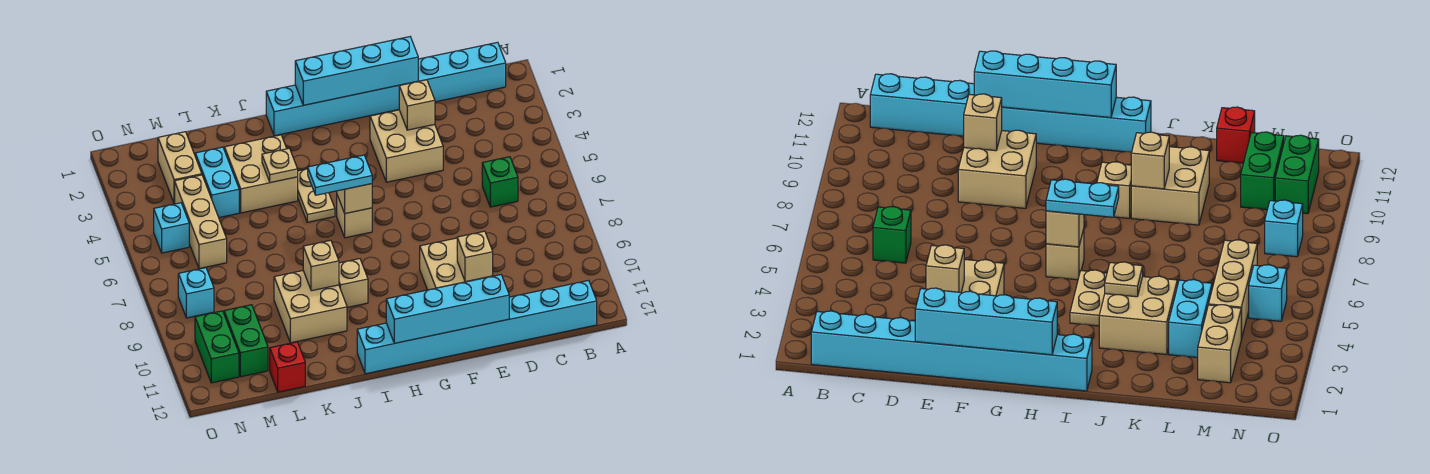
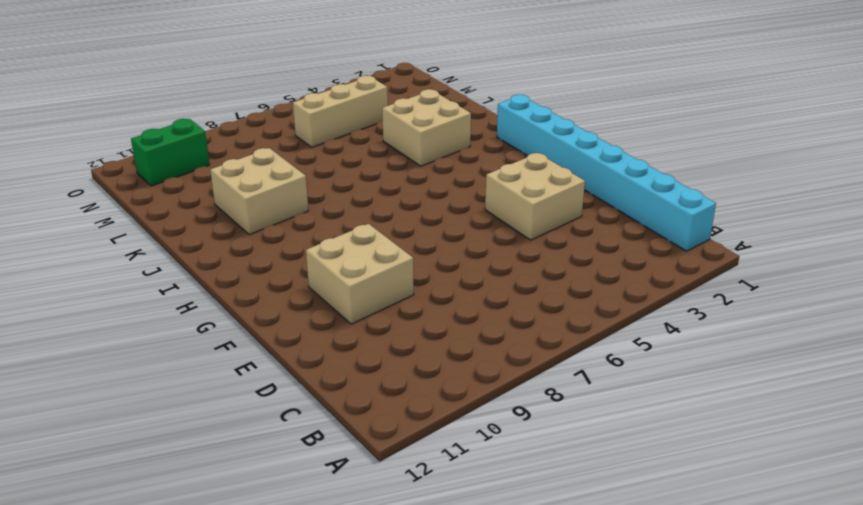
none -> cyan 1x8 brick [357,280,597,374]
none -> green 1x1 brick [482,157,518,207]
none -> tan 1x1 brick [337,195,372,238]

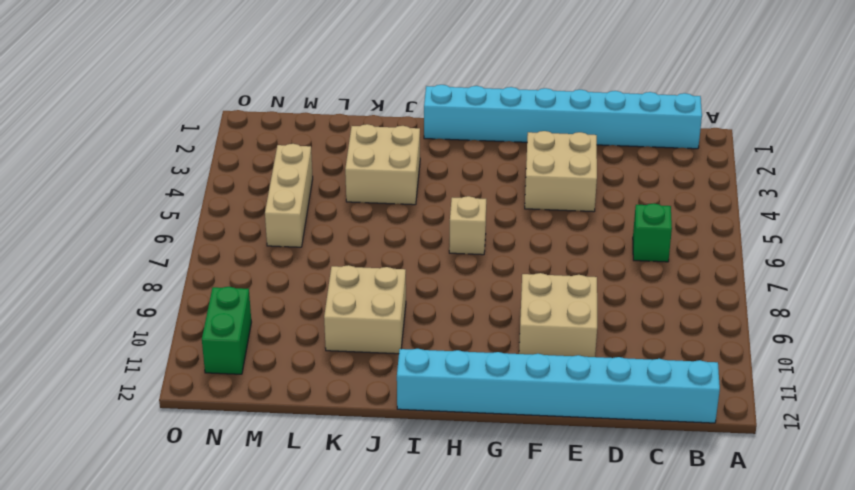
none -> tan 1x2 plate [298,169,335,222]
none -> tan 1x1 brick [339,259,368,307]
none -> cyan 1x2 brick [195,147,239,218]

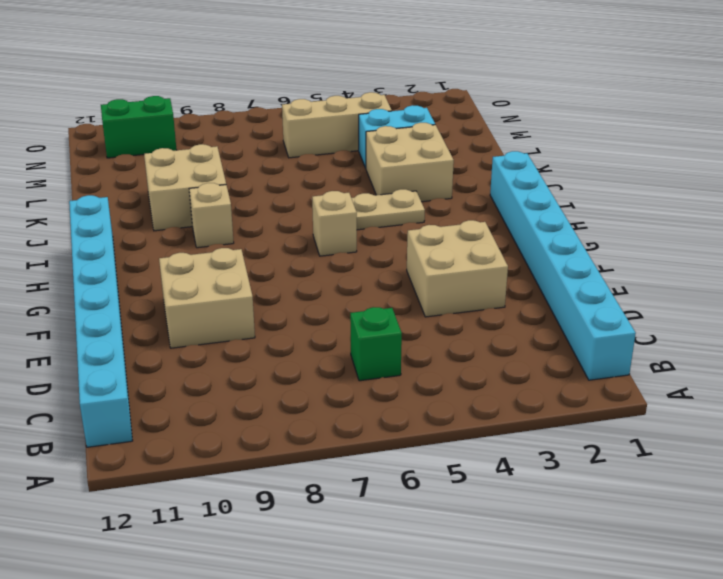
none -> red 1x1 brick [270,342,305,392]
none -> tan 1x2 brick [158,132,202,204]
none -> green 1x2 brick [224,305,268,377]

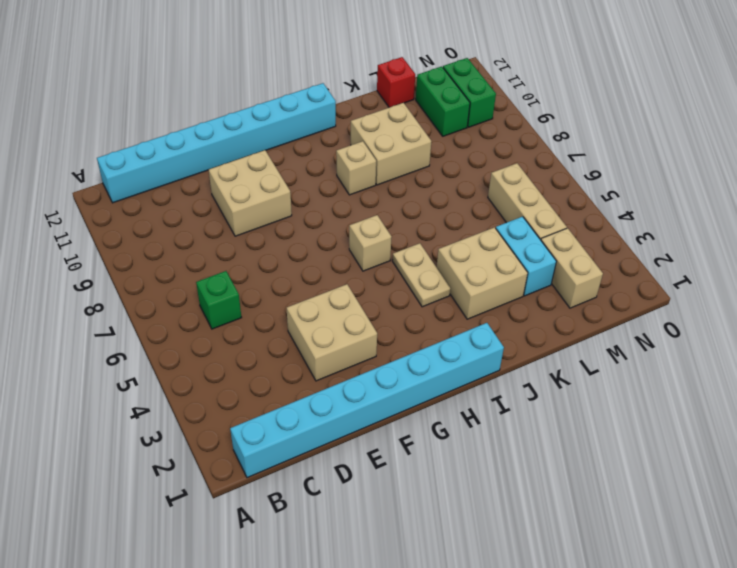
none -> cyan 1x1 brick [154,203,189,253]
none -> cyan 1x1 brick [178,268,214,318]
none -> cyan 1x4 brick [295,37,418,105]

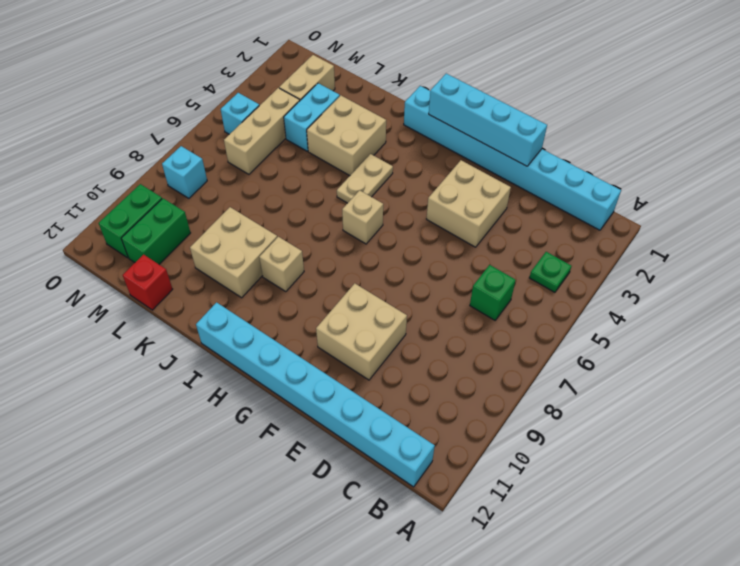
green 1x1 plate [529,252,571,292] -> none
none -> tan 1x1 brick [399,80,435,130]
none -> tan 1x1 brick [457,231,493,282]
none -> cyan 1x4 brick [386,275,509,343]

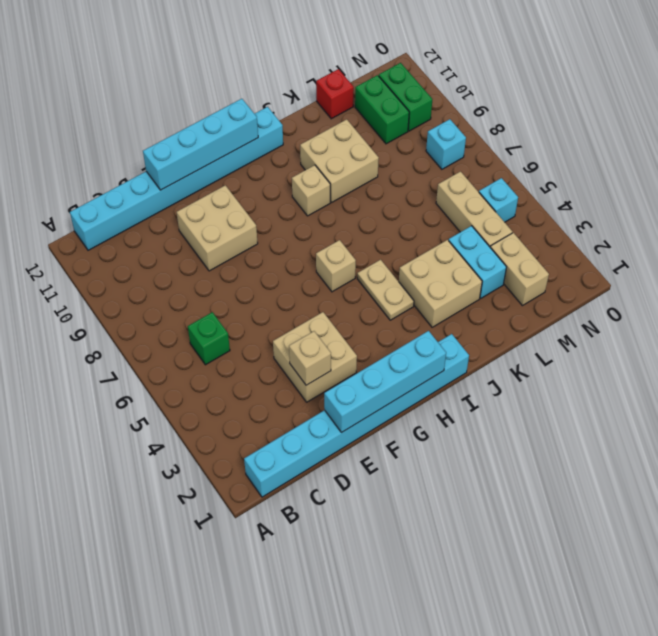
none -> tan 1x1 brick [457,231,493,282]
none -> tan 1x1 brick [337,184,372,213]
none -> tan 1x1 plate [262,148,298,183]

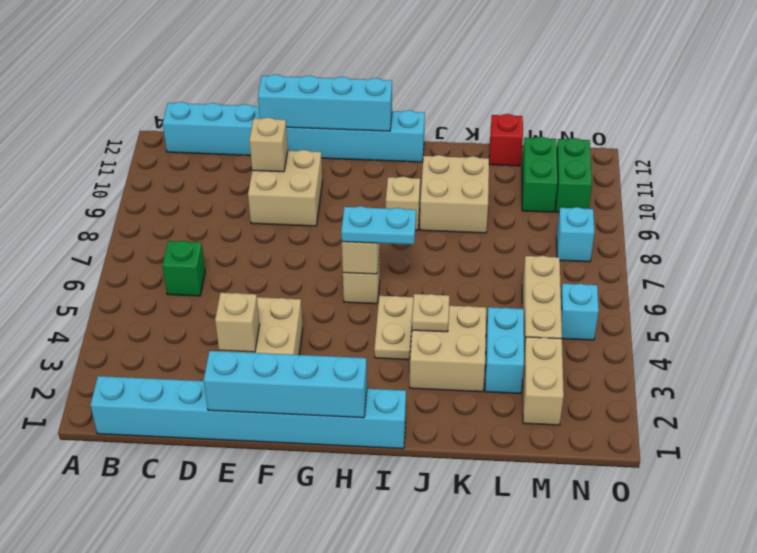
none -> tan 1x1 brick [303,240,339,291]

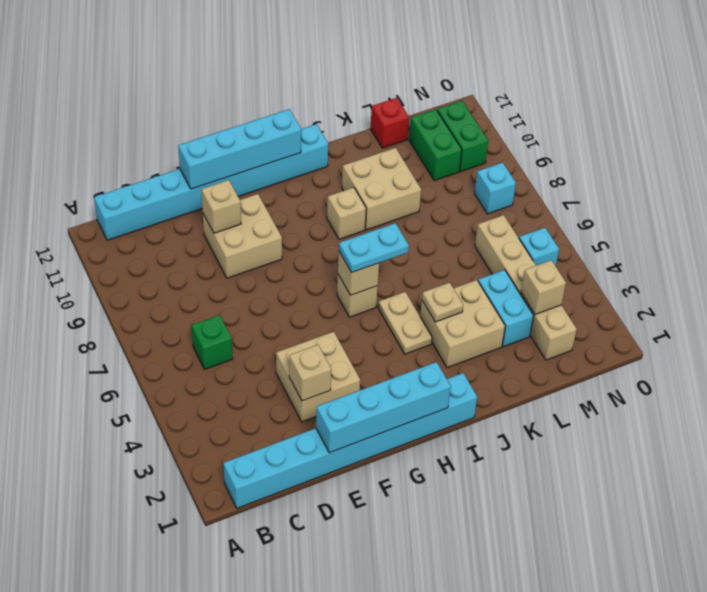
tan 1x1 brick [521,260,566,315] -> tan 1x1 brick moved to [303,240,339,291]

